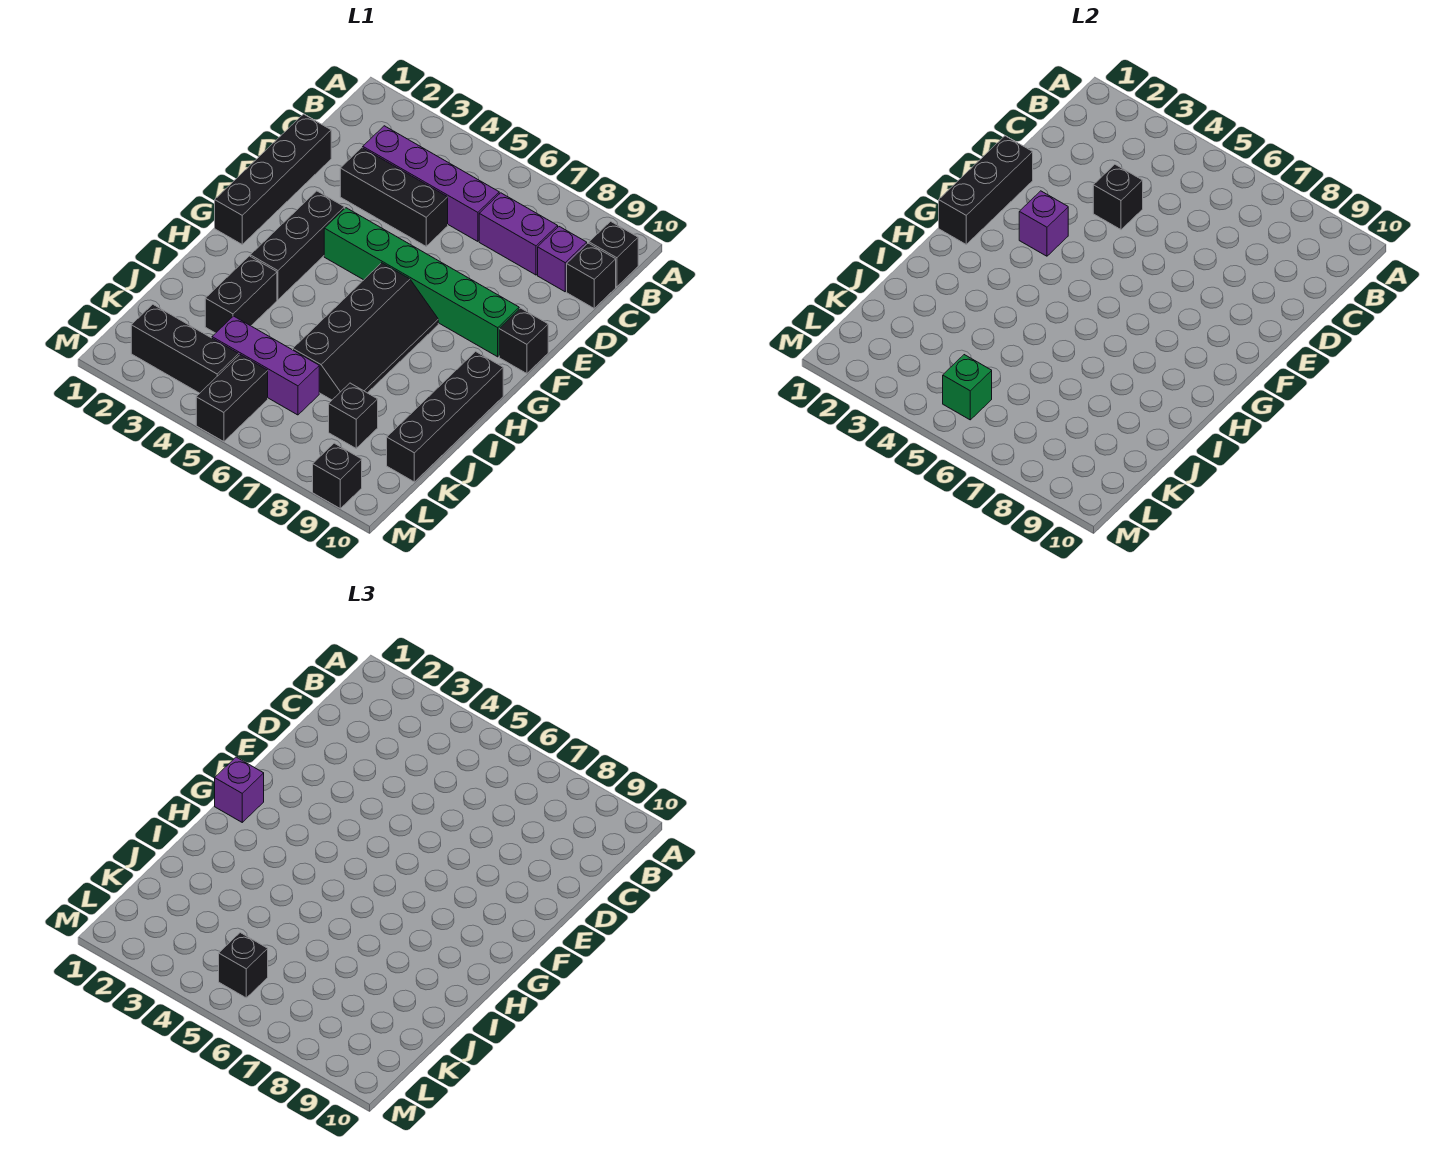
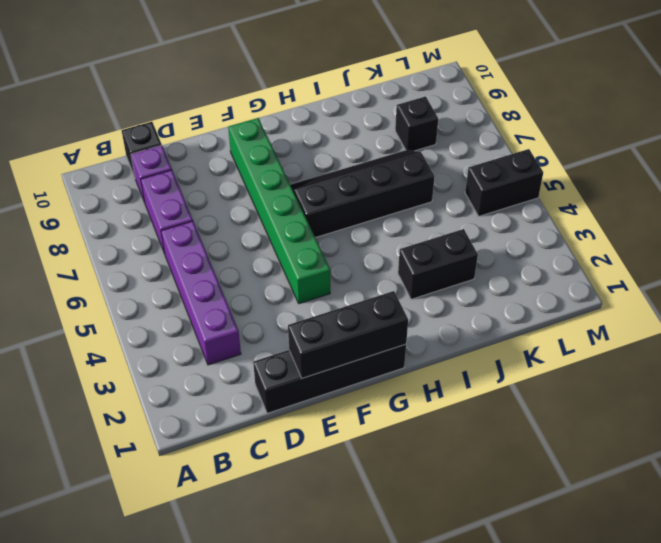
none -> black 1x1 brick [589,221,638,287]
none -> black 1x3 brick [340,148,448,246]
none -> black 1x3 brick [250,191,344,300]

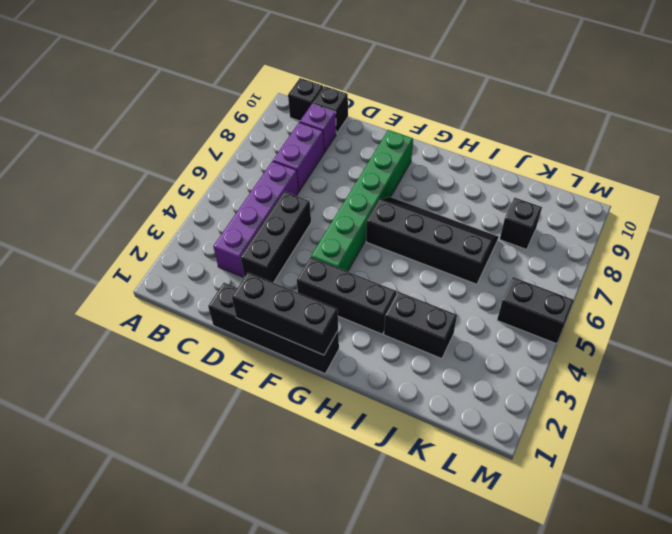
none -> black 1x1 brick [499,308,548,374]
none -> black 1x4 brick [387,351,503,482]
none -> purple 1x3 brick [212,316,319,415]

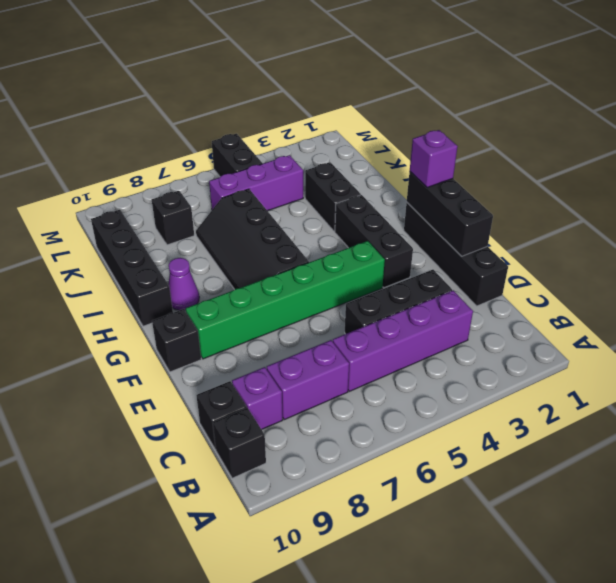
purple 1x1 cone [168,258,199,310] -> none
none -> black 1x3 brick [131,304,239,393]
none -> black 1x1 brick [313,443,362,508]
none -> black 1x1 brick [1093,164,1143,230]

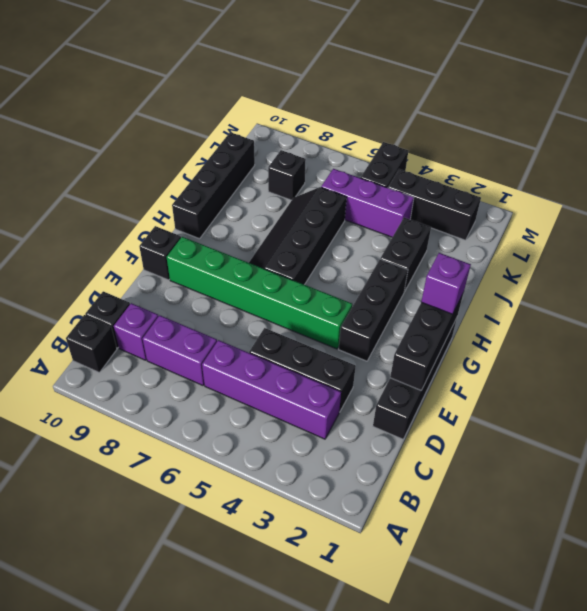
none -> black 1x1 brick [313,443,362,508]
none -> black 1x1 brick [1093,164,1143,230]
none -> purple 1x1 brick [1019,191,1068,256]

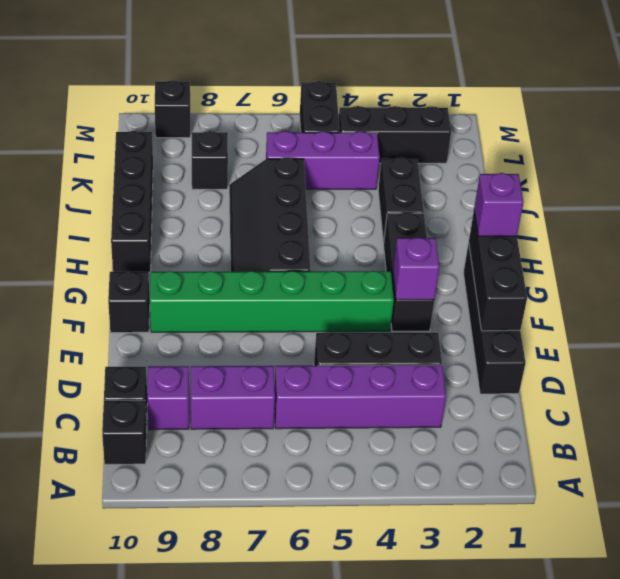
none -> black 1x1 brick [1093,164,1143,230]
none -> green 1x1 brick [943,355,992,420]
none -> black 1x1 brick [219,933,268,998]

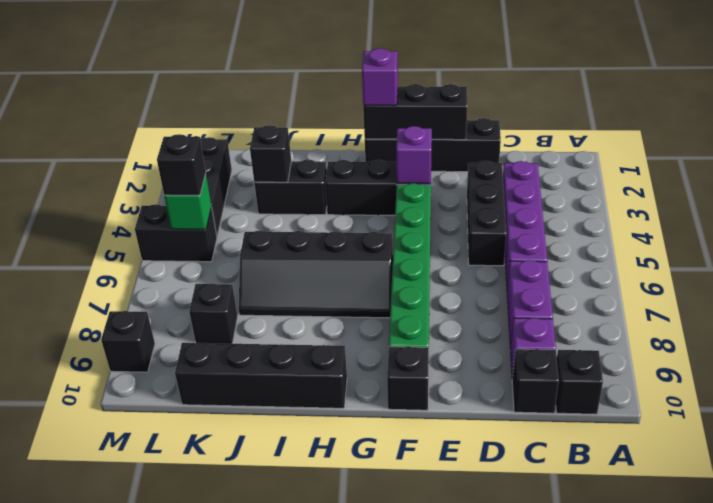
black 1x1 brick [250,125,291,182] -> black 1x1 brick moved to [1093,164,1143,230]
none -> purple 1x3 brick [212,316,319,415]

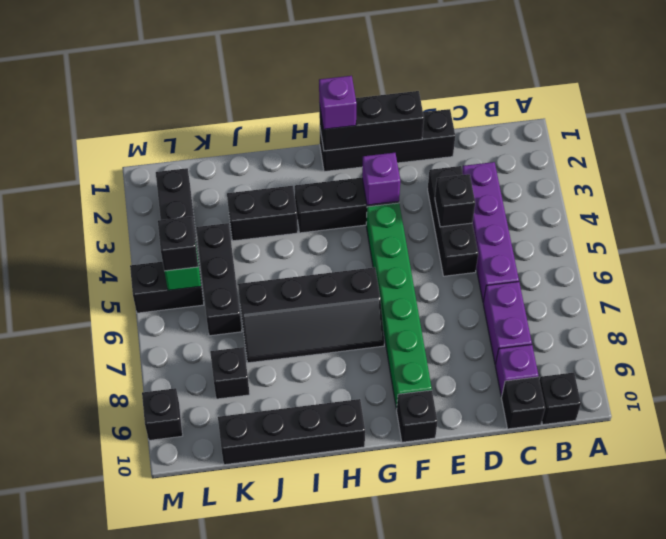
black 1x3 brick [196,223,242,336] -> purple 1x3 brick [212,316,319,415]

